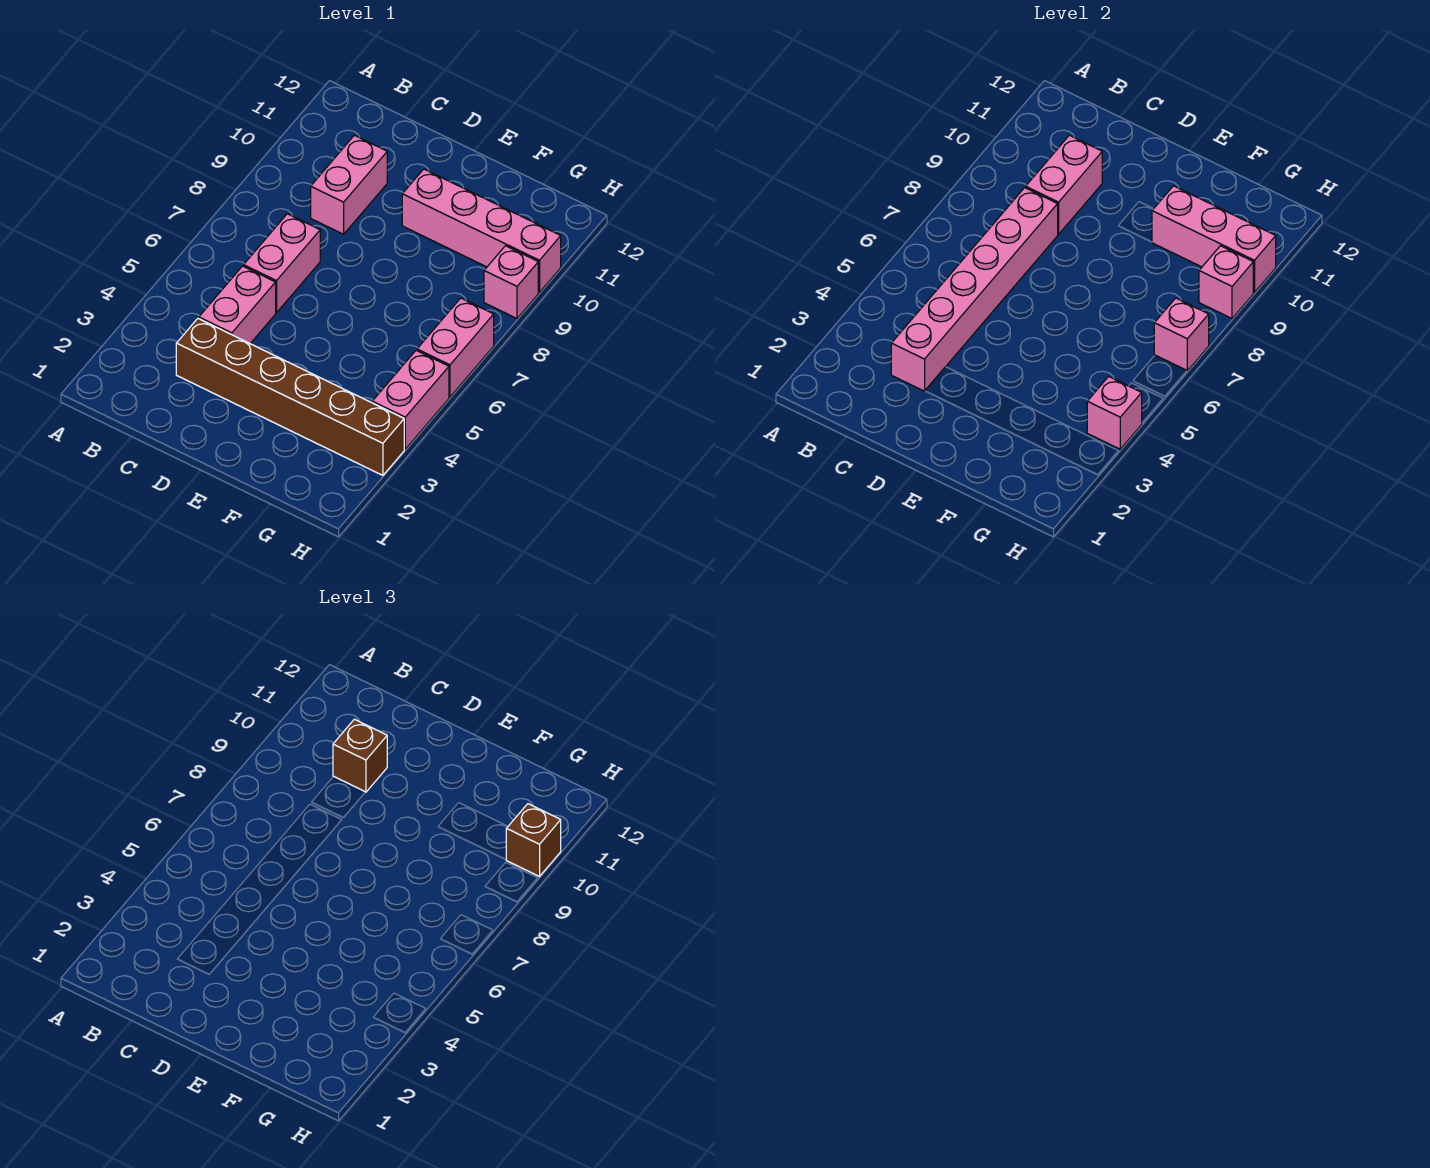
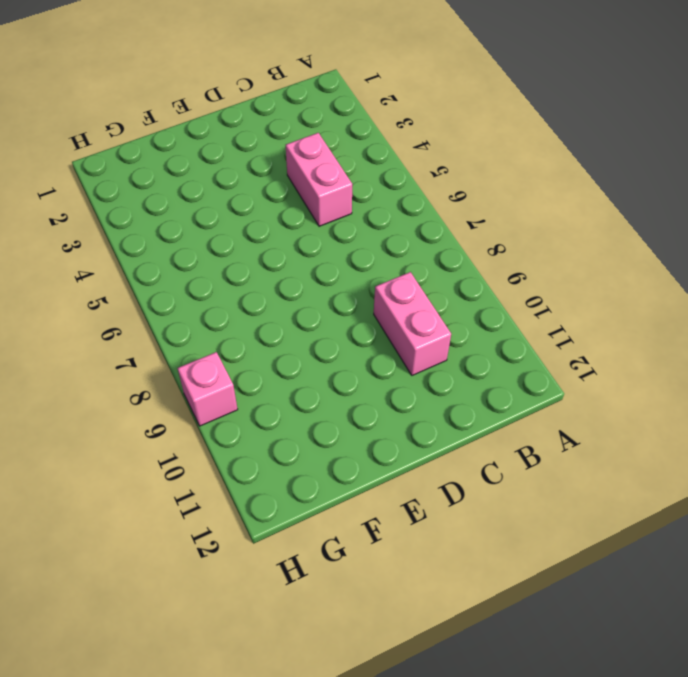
none -> brown 1x6 brick [176,319,404,475]
none -> pink 1x2 brick [244,214,320,313]
none -> pink 1x4 brick [402,169,561,292]

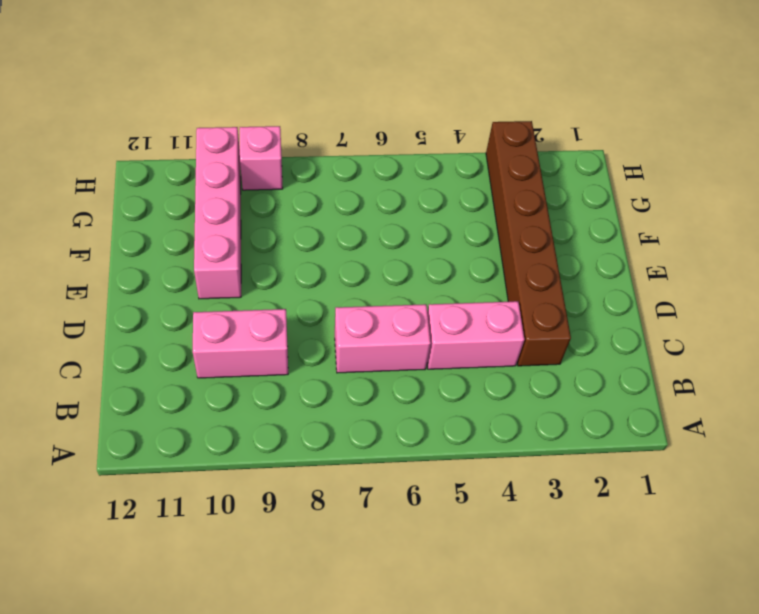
none -> pink 1x2 brick [372,350,449,449]
none -> pink 1x2 brick [417,298,494,397]
none -> pink 1x6 brick [891,188,1058,391]

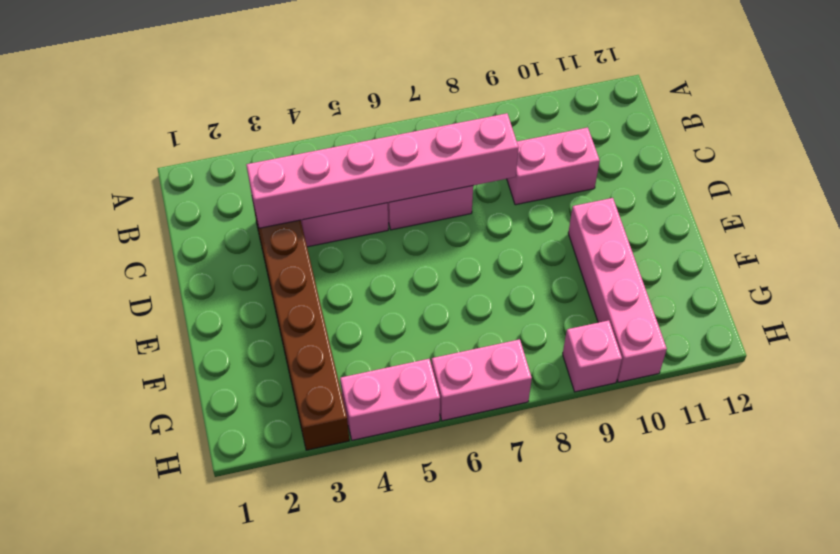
none -> pink 1x2 brick [1026,135,1102,234]
none -> pink 1x3 brick [1152,186,1276,292]
none -> pink 1x1 brick [1087,377,1142,449]

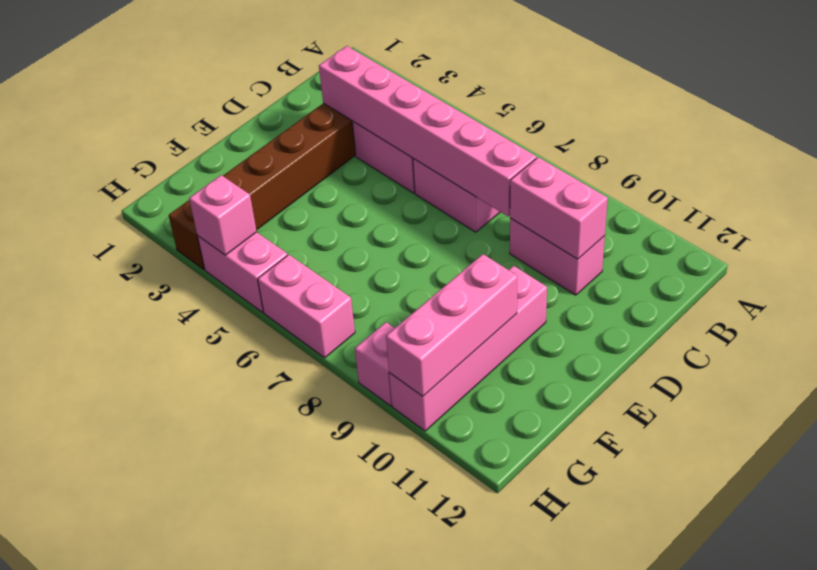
none -> pink 1x1 brick [1154,298,1209,371]
none -> pink 1x1 brick [1199,246,1253,318]
none -> brown 1x1 brick [333,719,387,792]

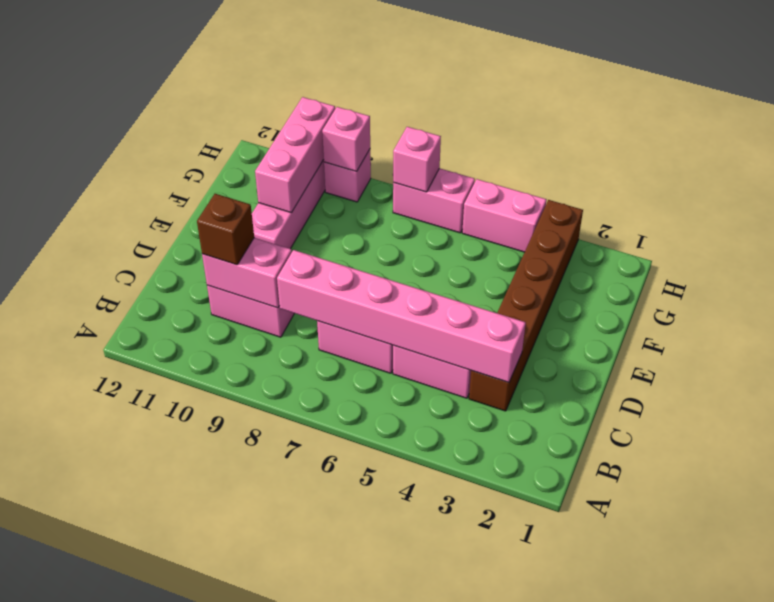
none -> pink 1x1 brick [1087,377,1142,449]
none -> brown 1x1 brick [506,804,561,876]

